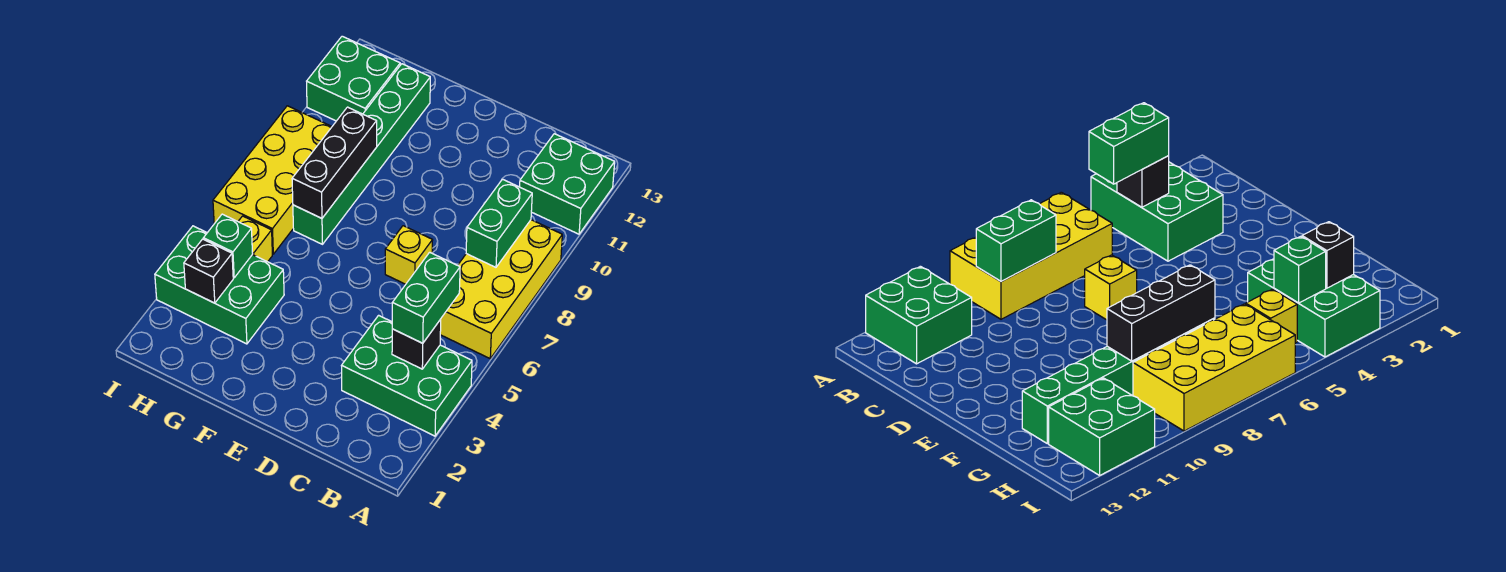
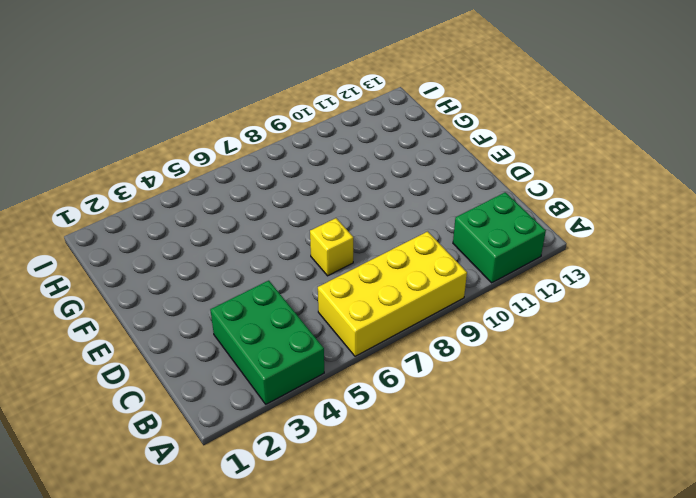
none -> green 2x3 brick [155,226,284,344]
none -> green 1x6 brick [293,64,430,244]
none -> yellow 1x1 brick [238,216,272,262]

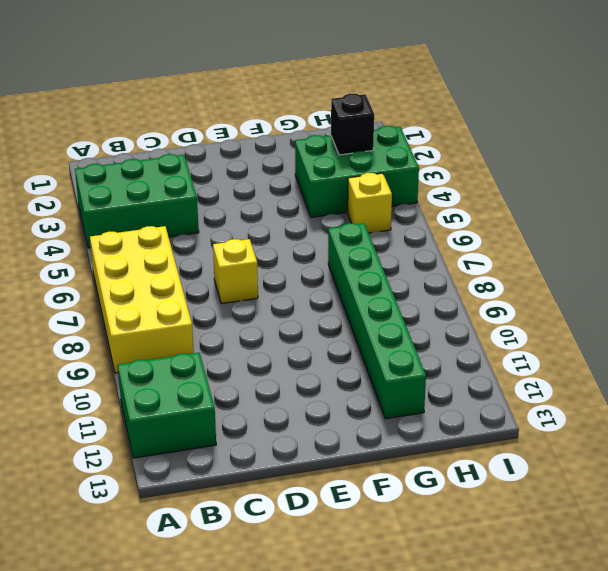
none -> yellow 2x4 brick [213,106,332,254]
none -> green 2x2 brick [307,36,400,121]
none -> black 1x1 brick [392,320,441,369]

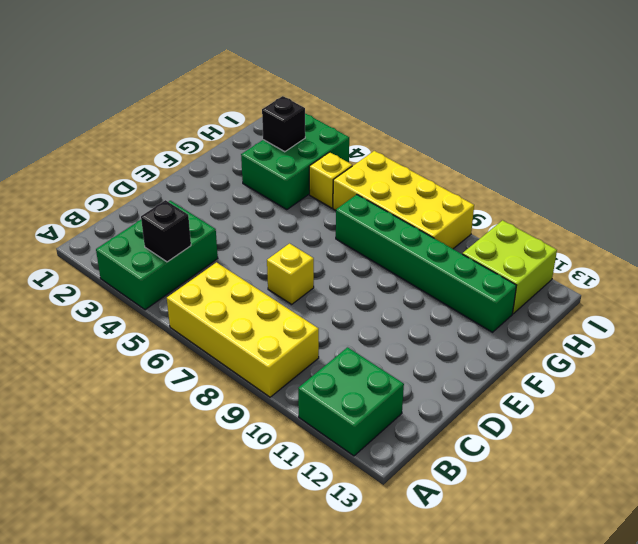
lime 2x2 brick [462,220,557,314] -> green 2x2 brick [307,36,400,121]
none -> green 1x2 brick [466,179,532,267]
none -> black 1x3 brick [292,107,377,218]
none -> green 1x1 brick [204,214,253,278]

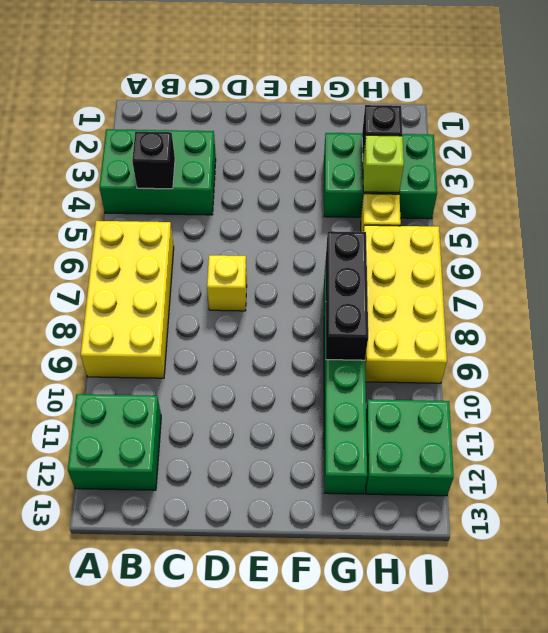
lime 1x1 brick [363,135,404,193] -> green 1x1 brick [204,214,253,278]
none -> green 1x2 brick [466,179,532,267]
none -> green 1x2 brick [392,252,460,343]

